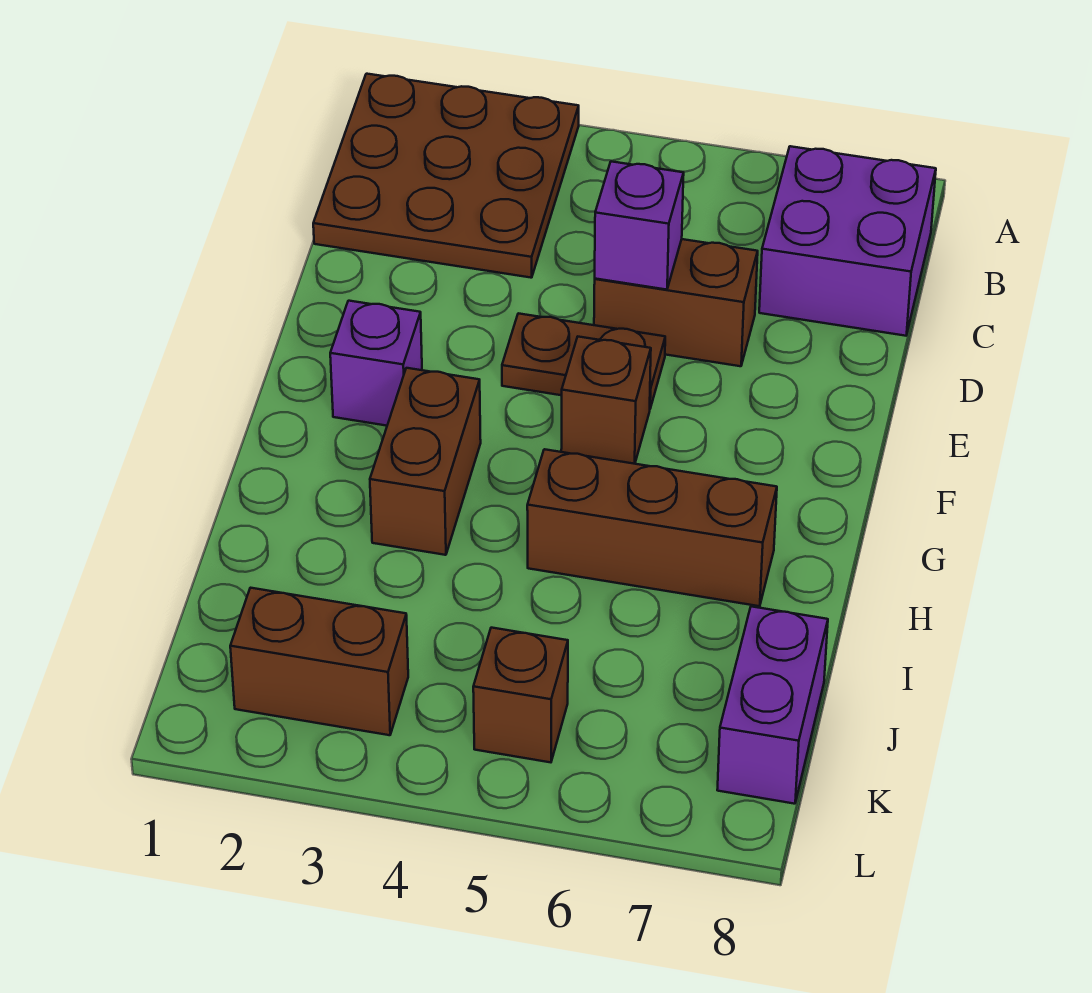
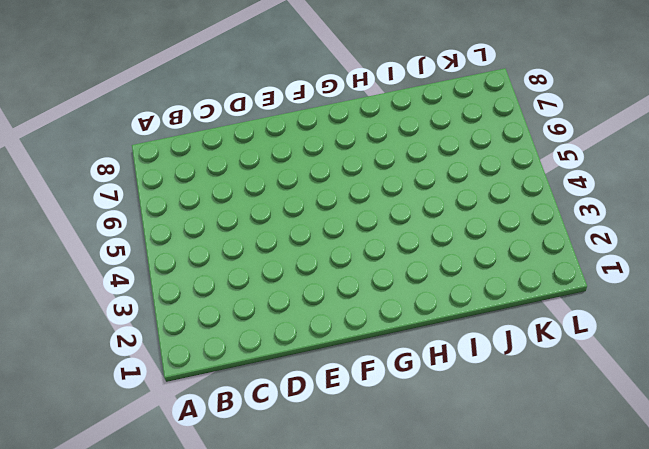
none -> brown 3x3 plate [313,74,579,278]
none -> purple 2x2 brick [759,146,936,336]
none -> brown 1x2 brick [594,239,758,366]

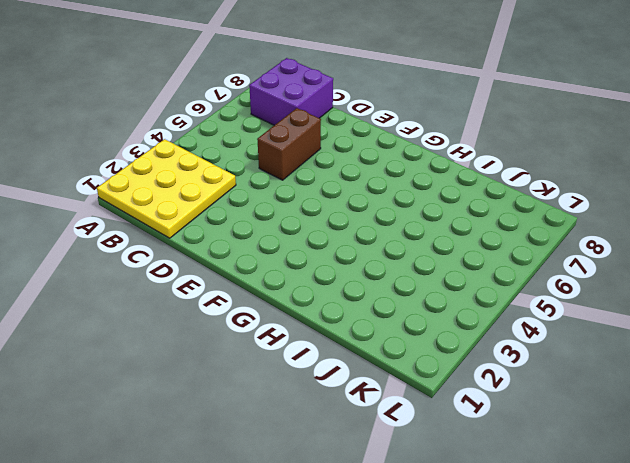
yellow 3x3 plate [97,139,236,238] -> brown 3x3 plate [313,74,579,278]
none -> brown 1x2 plate [502,313,665,408]
none -> purple 1x1 brick [330,301,422,426]
none -> brown 1x1 brick [561,337,651,464]

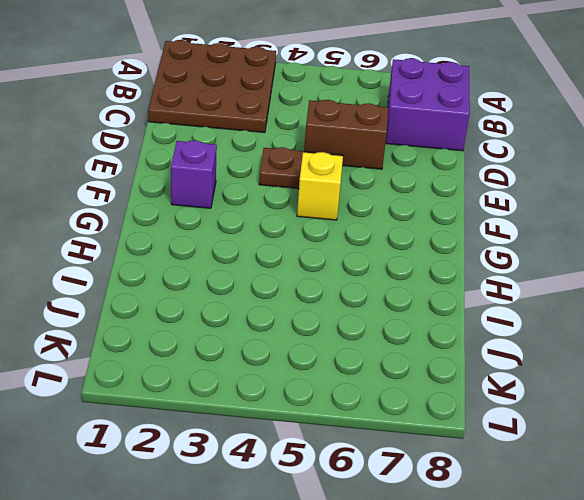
yellow 1x1 brick [297,152,343,220] -> brown 1x1 brick [561,337,651,464]
none -> brown 1x2 brick [370,368,481,555]
none -> brown 1x3 brick [527,449,777,606]
none -> purple 1x2 brick [717,606,828,804]

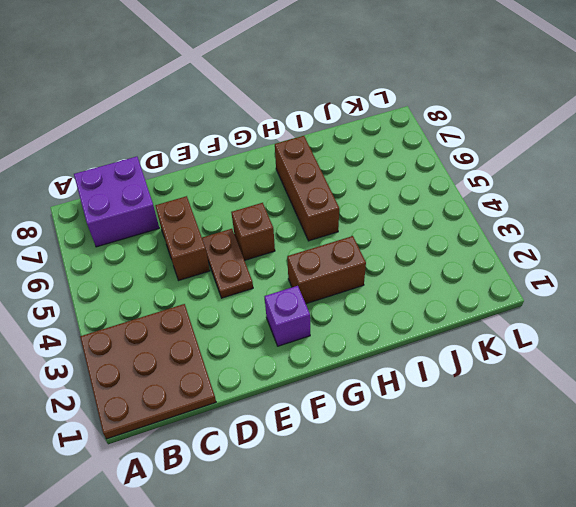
none -> purple 1x2 brick [717,606,828,804]
none -> brown 1x2 brick [230,588,408,735]
none -> brown 1x1 brick [473,628,568,762]

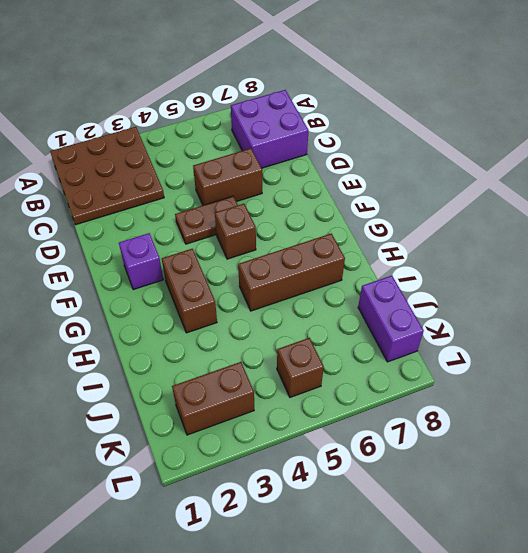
none -> purple 1x1 brick [595,161,684,290]

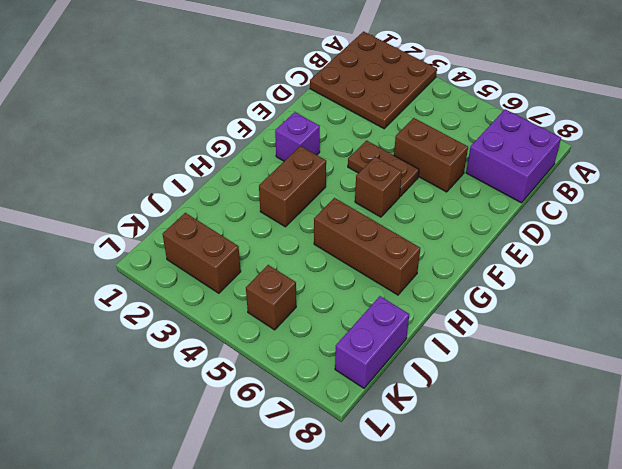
none -> purple 1x1 brick [595,161,684,290]

